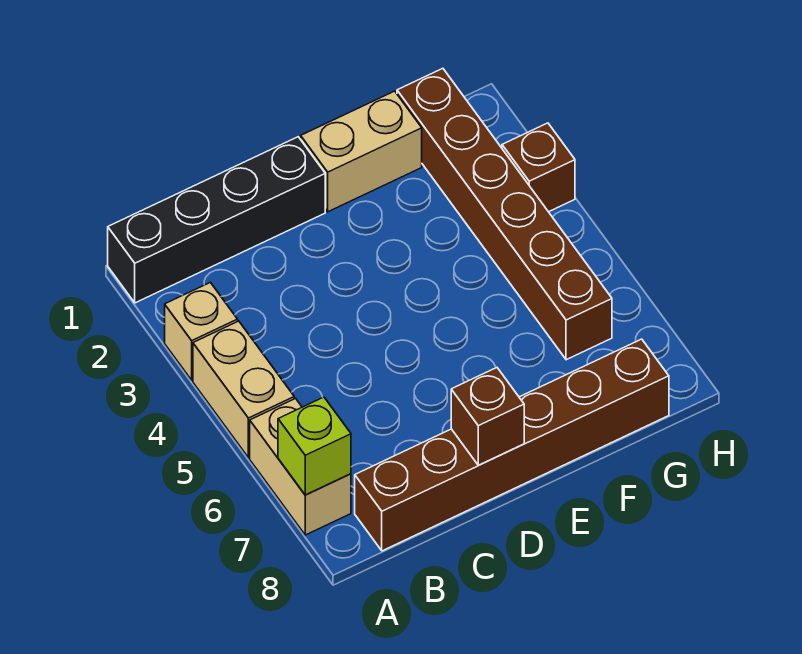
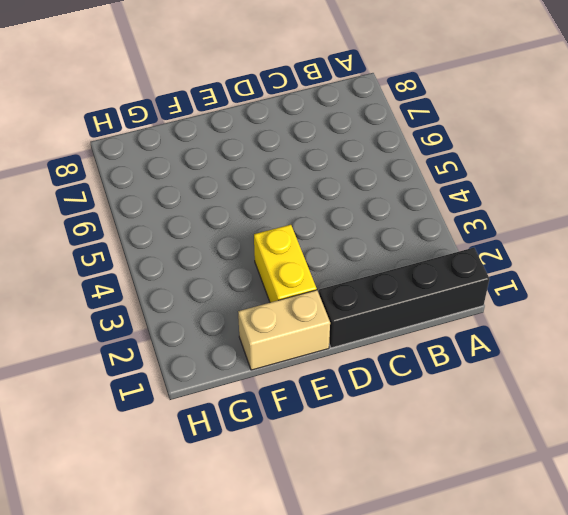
yellow 1x2 brick [254,225,317,302] -> none
none -> tan 1x1 brick [165,282,238,380]
none -> tan 1x2 brick [193,321,294,458]

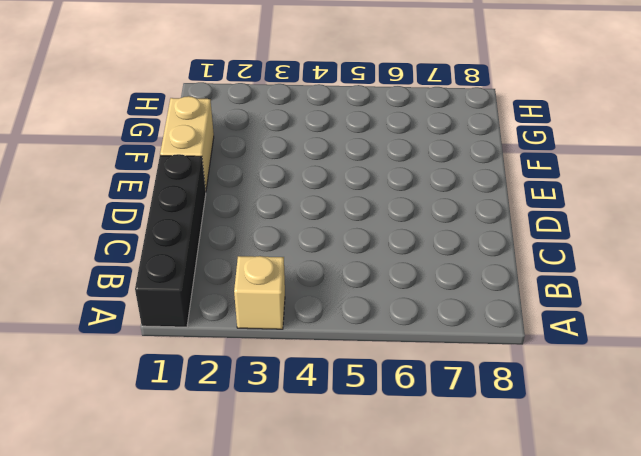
none -> tan 1x2 brick [193,321,294,458]
none -> tan 1x2 brick [250,399,351,535]

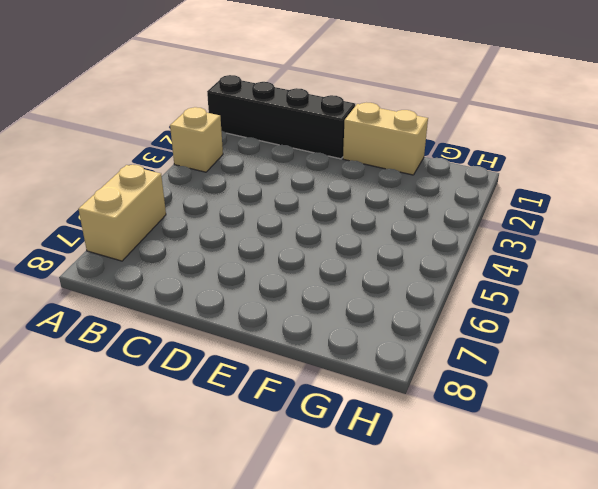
none -> tan 1x2 brick [193,321,294,458]
none -> brown 1x6 brick [355,339,669,551]

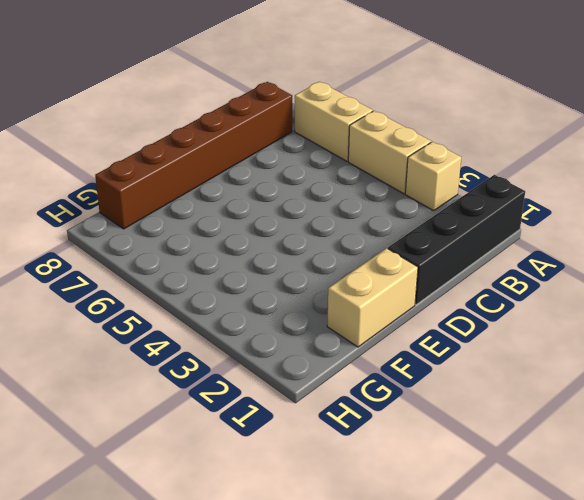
none -> brown 1x6 brick [397,68,612,360]
none -> brown 1x1 brick [502,123,575,212]

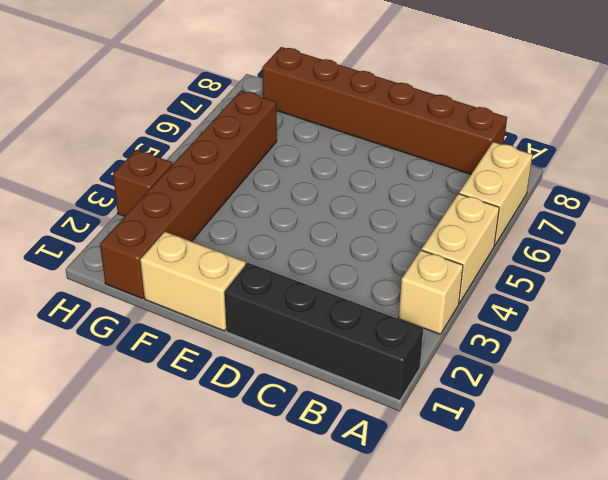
none -> lime 1x1 brick [278,397,351,495]
none -> brown 1x1 brick [451,368,524,465]

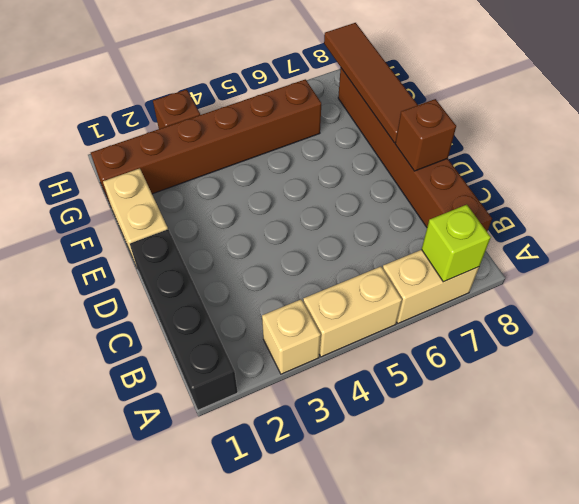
brown 1x4 tile [324,23,418,143] -> none

